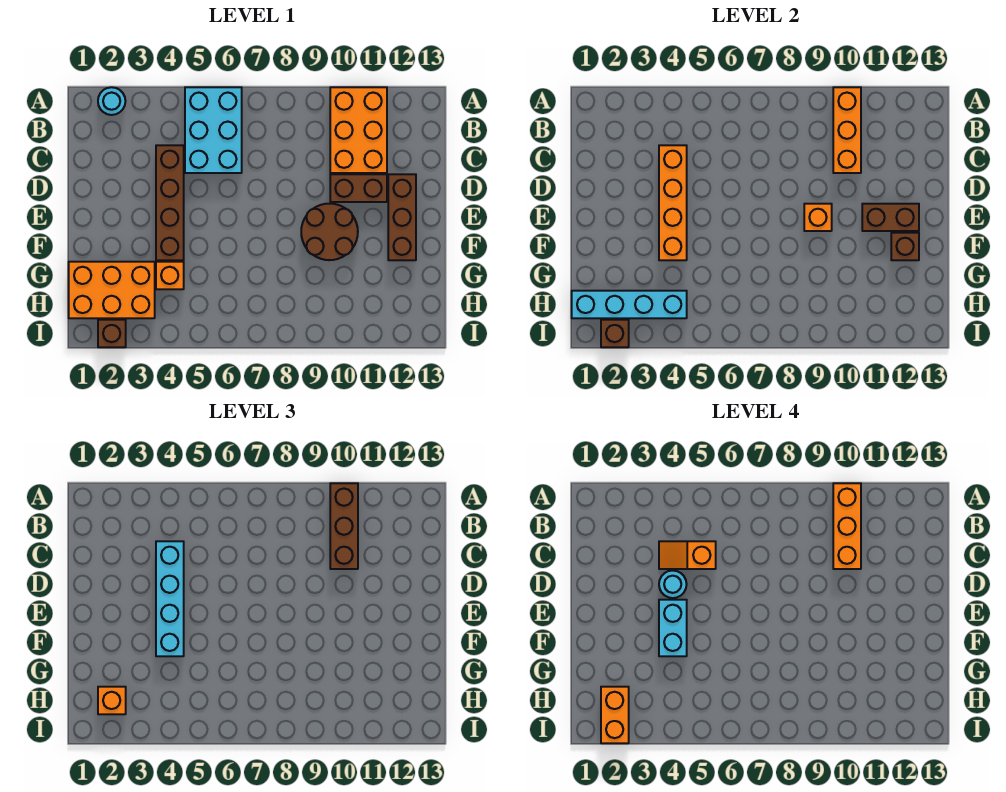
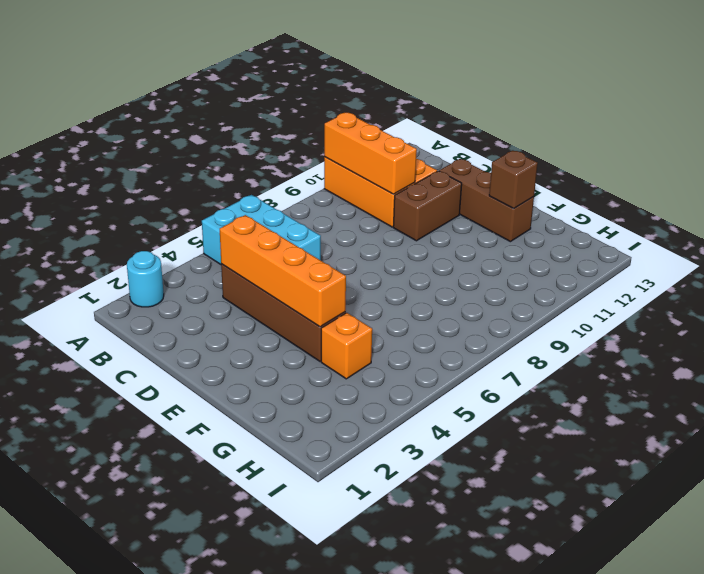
none -> brown 2x2 round brick [301,204,358,260]
none -> orange 2x3 brick [69,262,155,318]
none -> brown 1x1 brick [98,320,126,347]

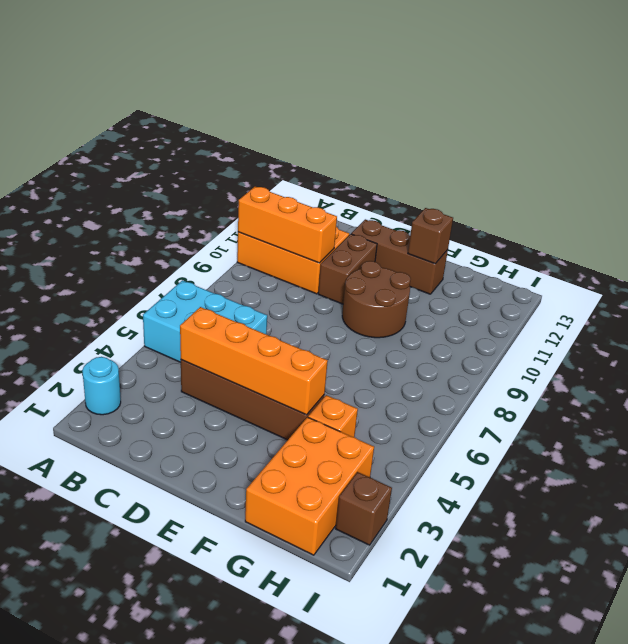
none -> orange 1x1 brick [804,204,832,231]
none -> brown 1x2 brick [862,204,919,231]
none -> cyan 1x4 brick [572,291,687,318]

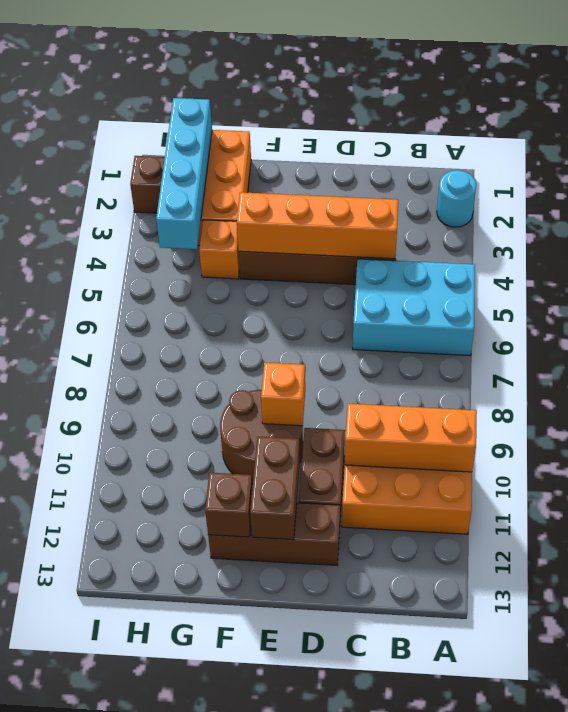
none -> brown 1x1 brick [601,320,629,347]
none -> brown 1x3 brick [330,483,358,569]
none -> cyan 1x4 brick [156,541,184,656]

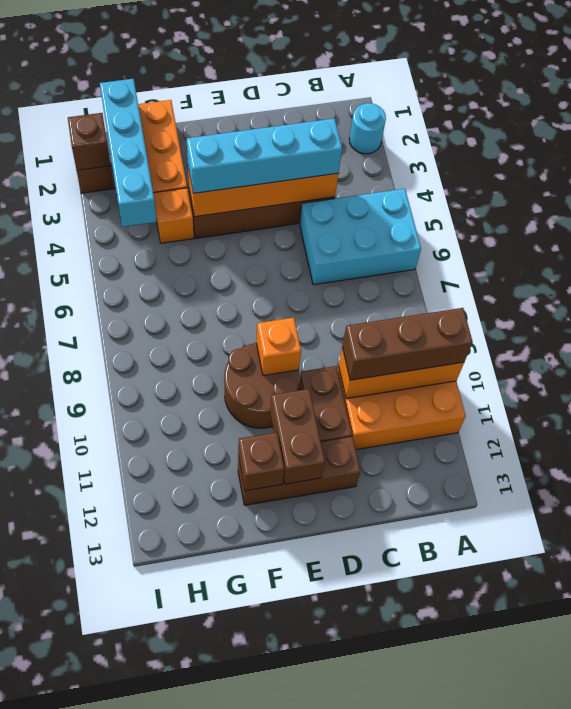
none -> orange 1x1 brick [98,687,126,714]
none -> orange 1x3 brick [833,483,861,569]
none -> orange 1x2 slope [659,541,716,569]

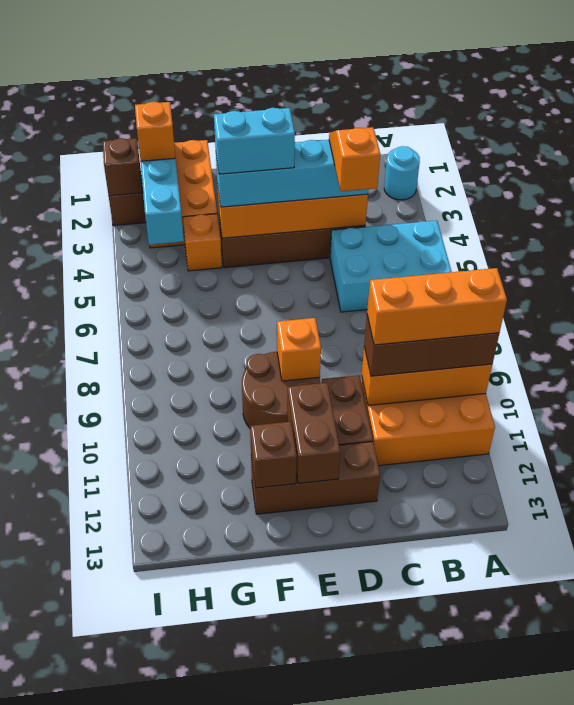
none -> cyan 1x1 round brick [659,571,687,598]
none -> orange 1x2 brick [601,687,629,743]

